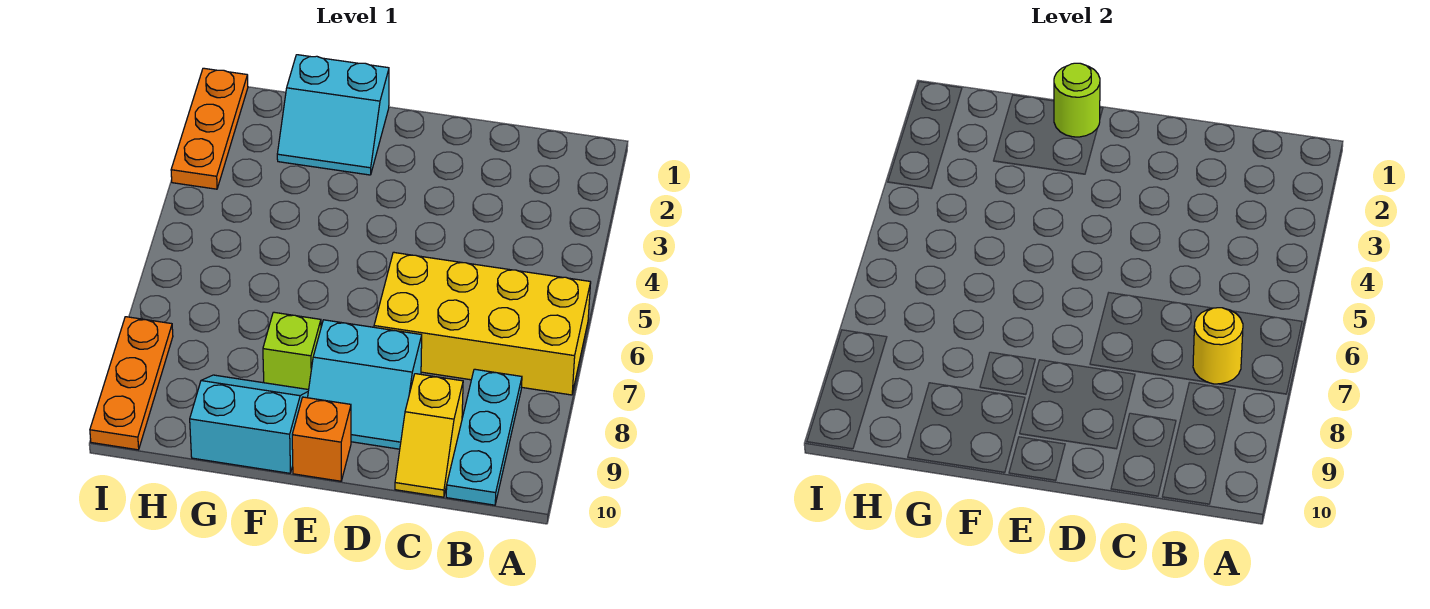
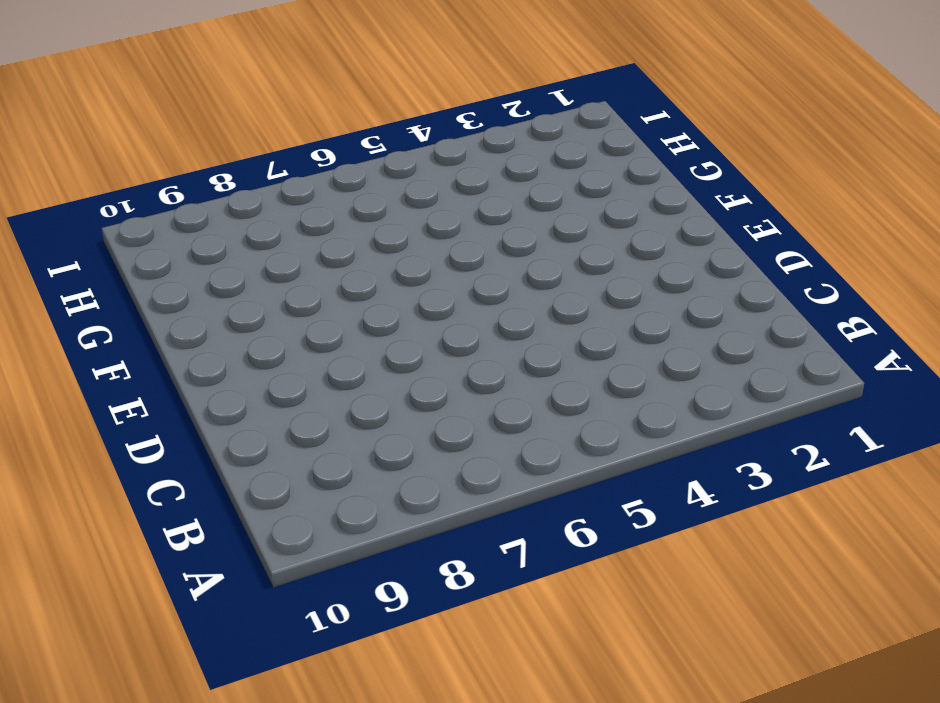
none -> yellow 2x4 brick [374,252,591,395]
none -> cyan 1x3 plate [446,369,522,505]
none -> yellow 1x2 slope [395,374,463,497]

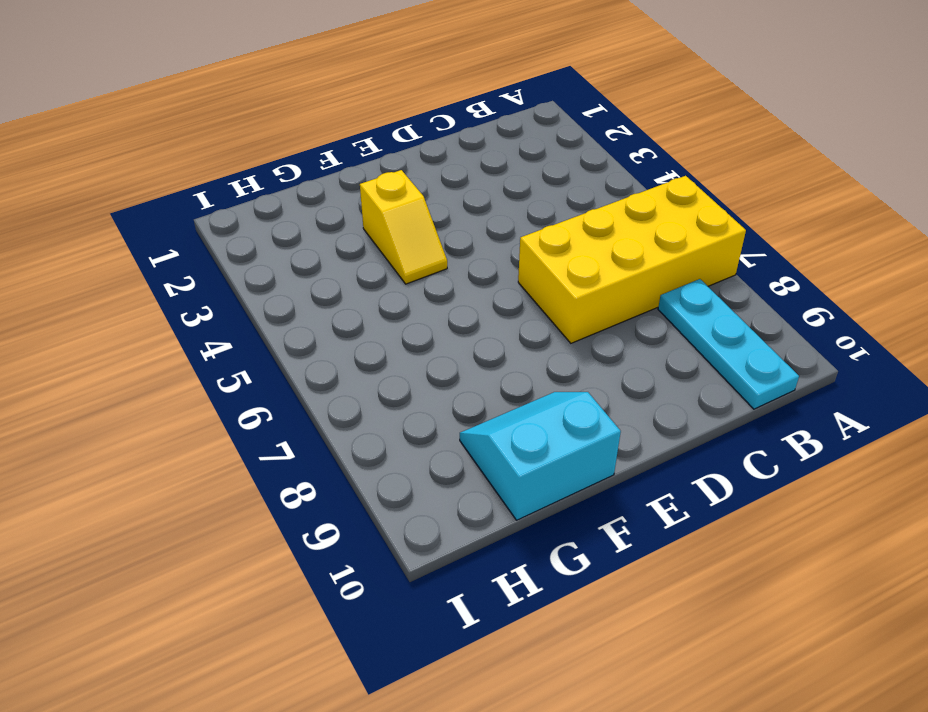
yellow 1x2 slope [360,170,447,284] -> yellow 1x2 slope moved to [395,374,463,497]
none -> cyan 2x2 slope [308,320,422,449]
none -> orange 1x1 brick [292,397,351,481]
none -> cyan 2x2 slope [277,55,389,175]

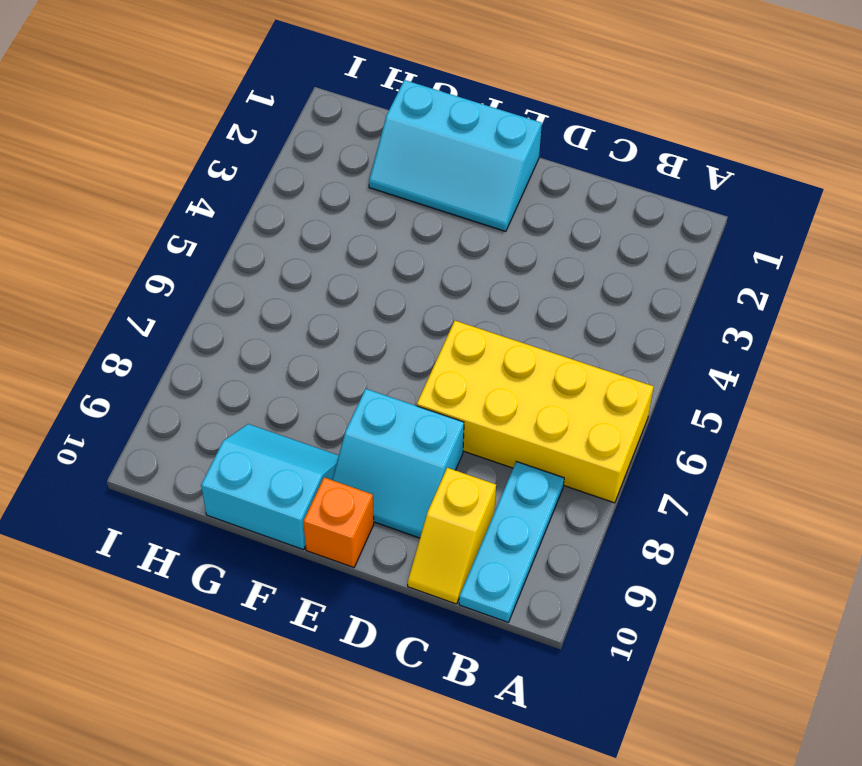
cyan 2x3 slope [369,80,542,231] -> cyan 2x2 slope [277,55,389,175]
none -> lime 1x1 brick [263,312,321,390]
none -> orange 1x3 plate [171,68,248,189]
none -> orange 1x3 plate [90,317,173,450]

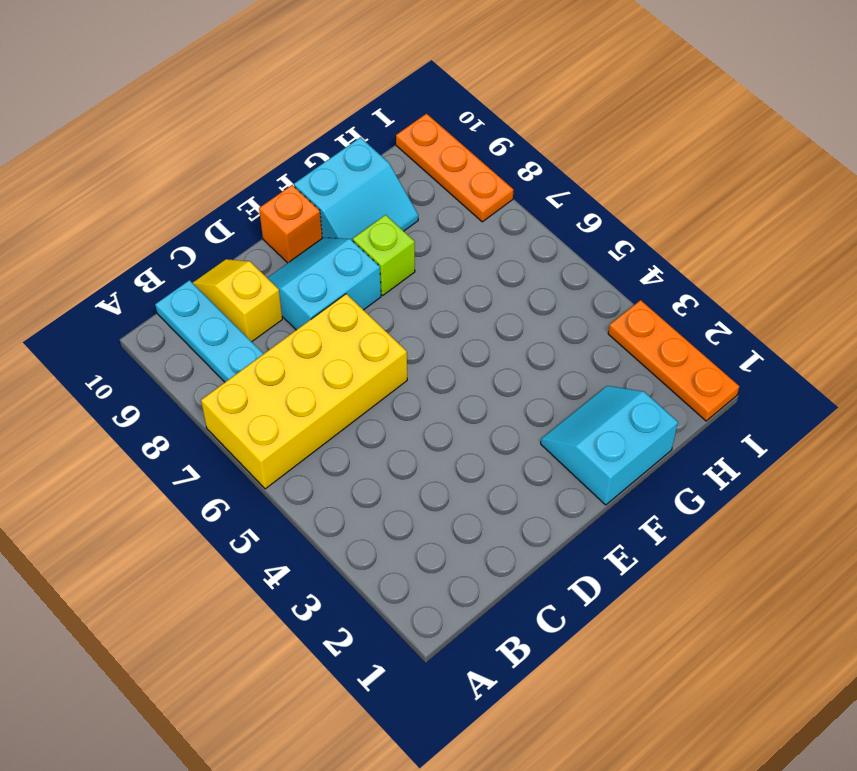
none -> yellow 1x1 round brick [1193,308,1243,384]
none -> lime 1x1 round brick [1054,63,1100,137]

